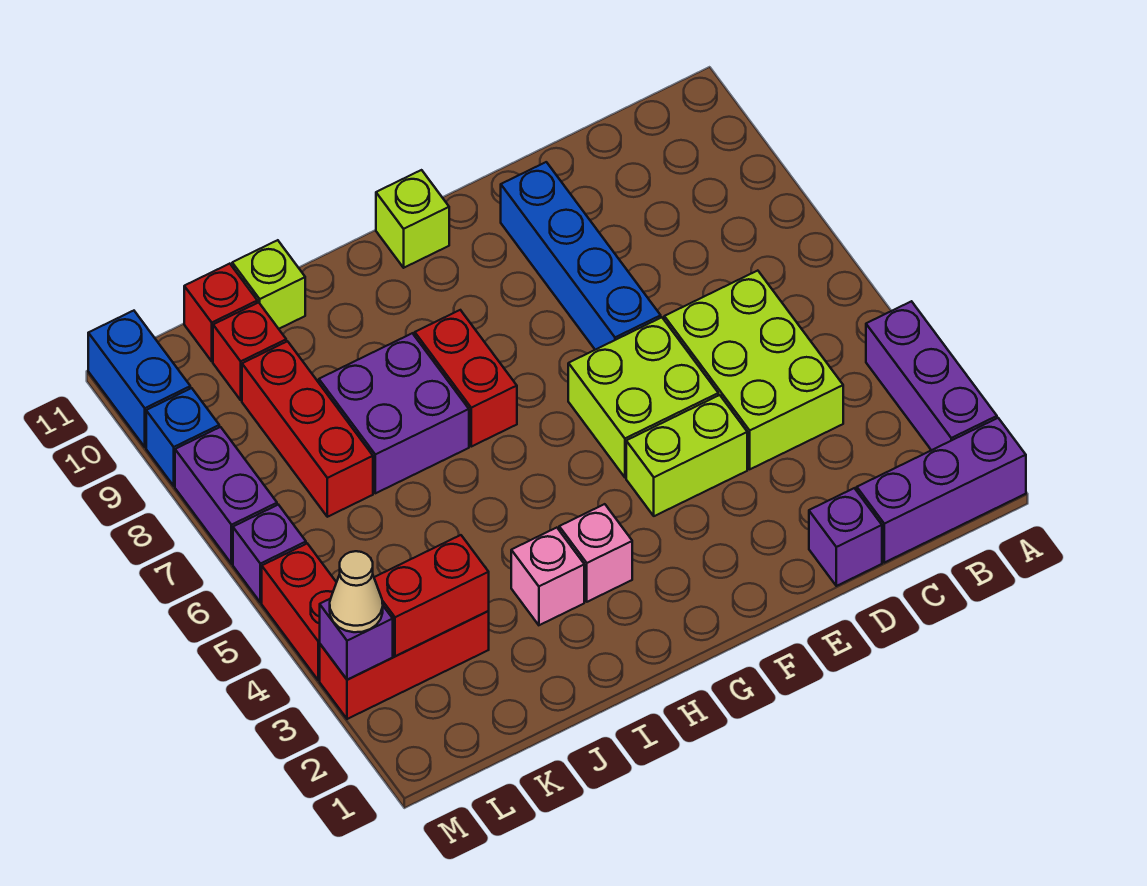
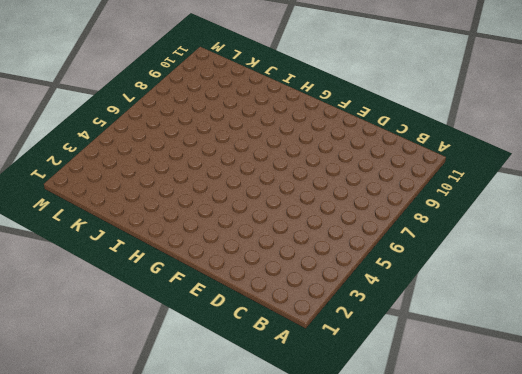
none -> purple 1x3 brick [857,418,1026,563]
none -> purple 1x3 brick [866,301,997,450]
none -> lime 2x3 brick [664,271,843,469]

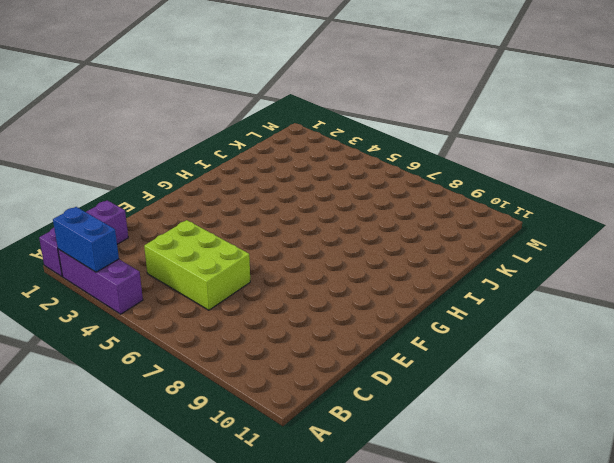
blue 1x2 brick [53,207,119,272] -> blue 1x2 brick moved to [88,311,190,447]
none -> purple 1x1 brick [809,488,882,586]
none -> lime 1x2 brick [626,395,747,516]
none -> lime 2x2 brick [568,317,718,477]

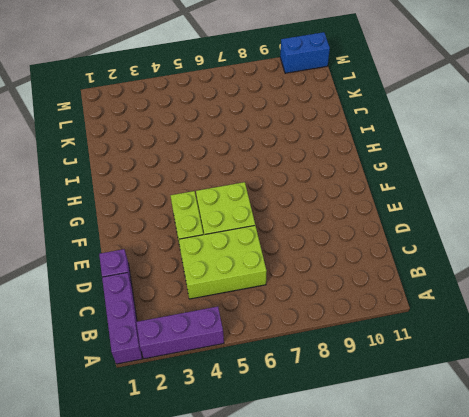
none -> blue 1x4 brick [501,162,661,350]
none -> lime 1x1 brick [376,170,449,268]
none -> pink 1x1 brick [559,504,632,602]

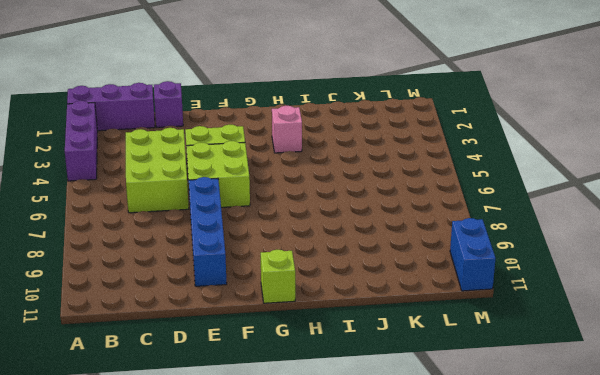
none -> red 1x2 brick [415,310,517,447]
none -> pink 1x1 brick [511,528,584,625]
none -> purple 2x2 brick [319,333,469,493]

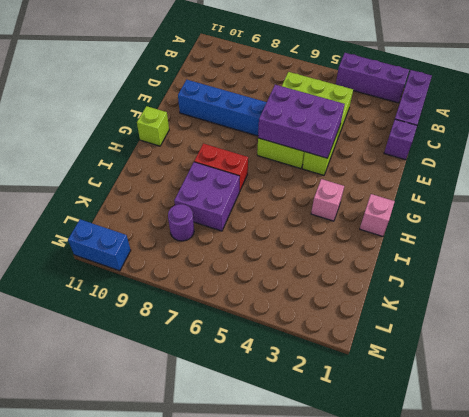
purple 2x3 brick [258,85,345,158] -> none
pink 1x1 brick [360,194,395,236] -> pink 1x1 brick moved to [511,528,584,625]
purple 1x1 round brick [168,204,194,241] -> red 1x3 brick [242,341,373,517]
none -> lime 1x1 brick [232,240,305,329]
none -> red 1x3 brick [320,611,489,719]
none -> red 1x1 brick [213,302,286,400]

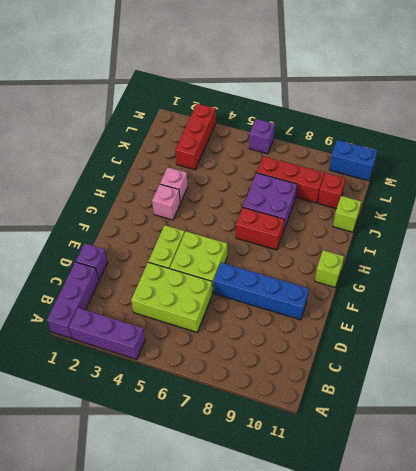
none -> red 1x1 brick [184,264,257,361]
none -> red 1x2 brick [262,544,337,680]
none -> purple 1x2 brick [175,427,277,564]

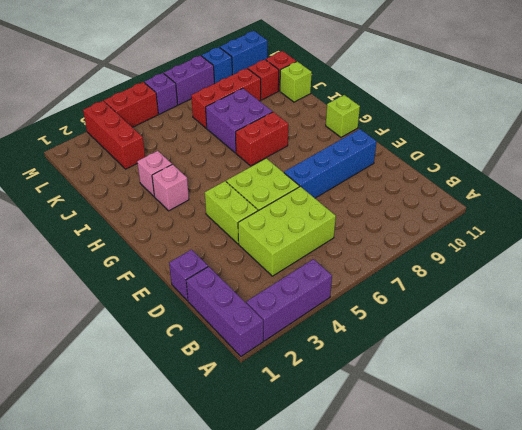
none -> red 1x2 brick [374,535,489,656]
none -> purple 1x1 brick [320,599,393,680]
none -> tan 1x1 cone [330,551,383,632]

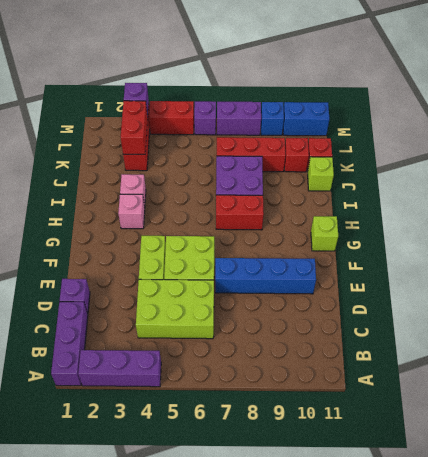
none -> tan 1x1 cone [330,551,383,632]

